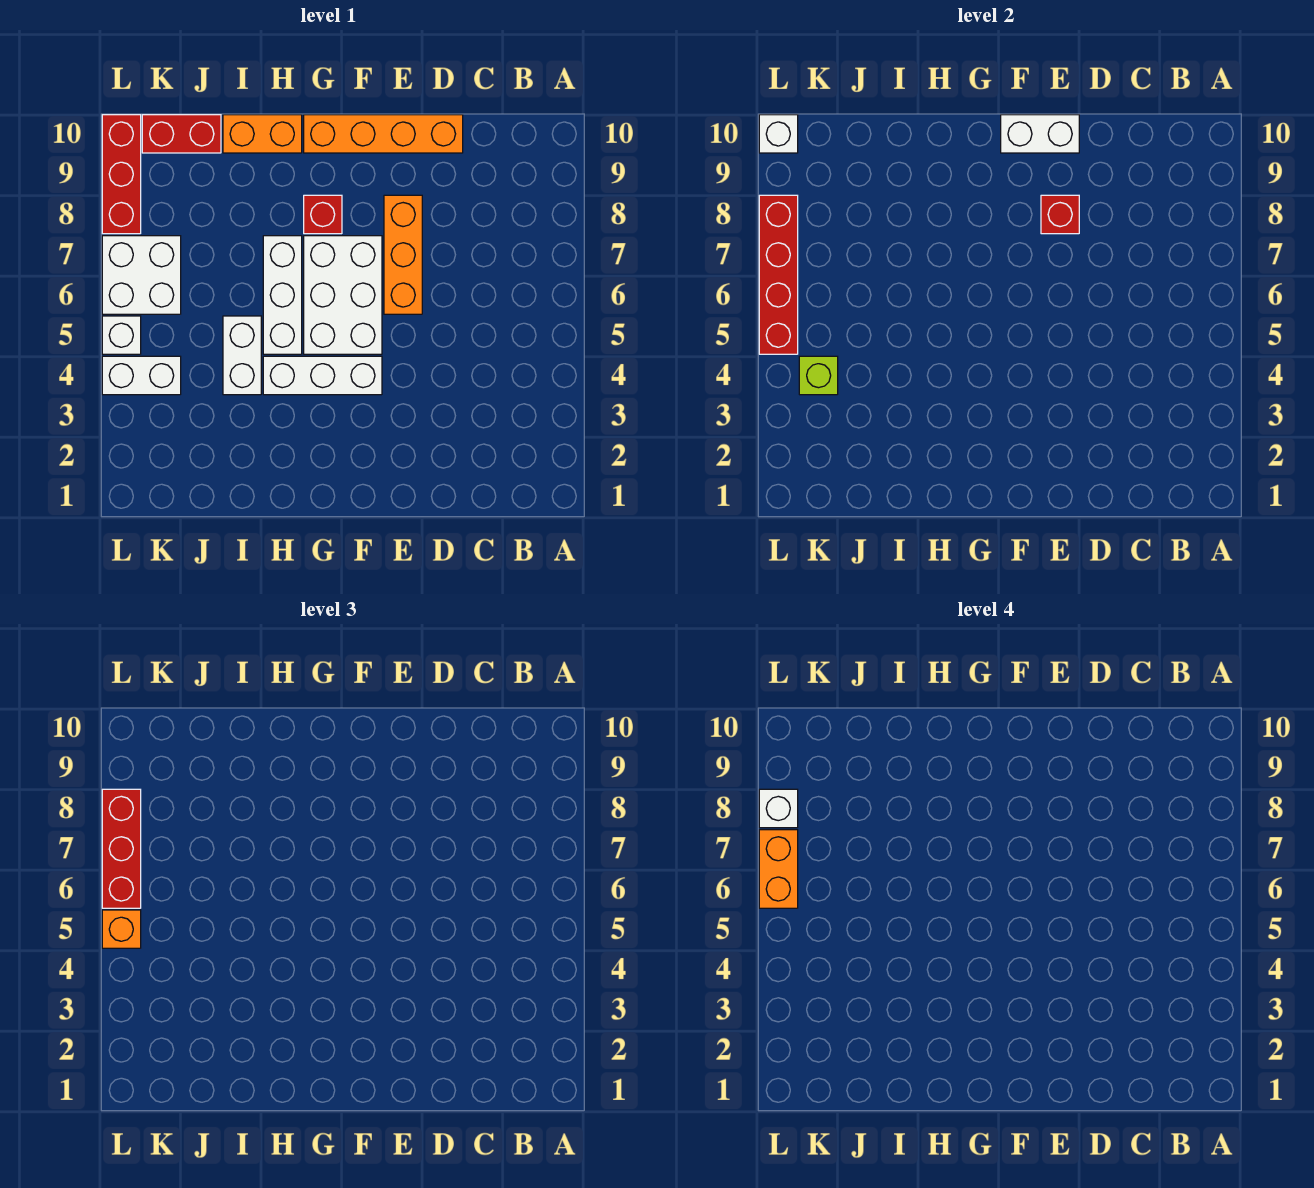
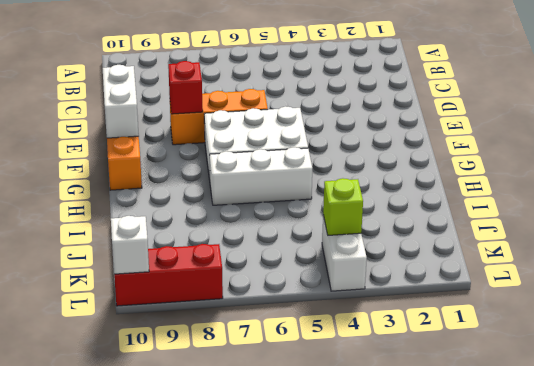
none -> white 1x3 brick [263,356,382,395]
none -> red 1x1 brick [304,195,342,234]
none -> orange 1x2 brick [223,115,302,153]

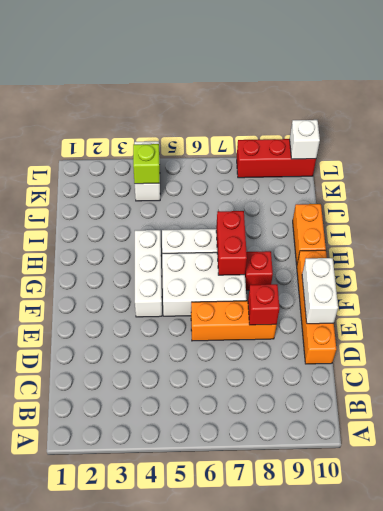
red 1x2 brick [216,211,247,275] -> red 1x2 brick moved to [142,115,221,153]
none -> white 1x2 brick [223,316,261,395]
none -> white 2x2 brick [102,236,181,314]
none -> white 1x1 brick [102,316,141,354]

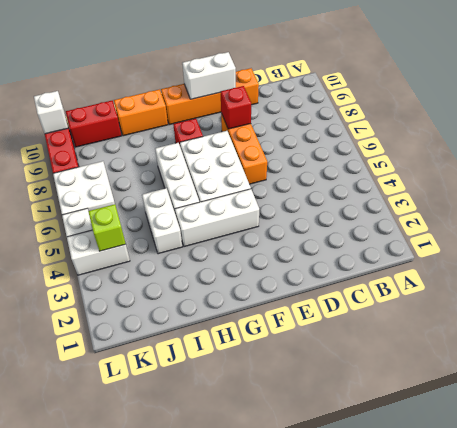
none -> red 1x4 brick [759,195,798,354]
none -> orange 1x1 brick [102,910,141,948]
none -> red 1x3 brick [102,789,141,908]

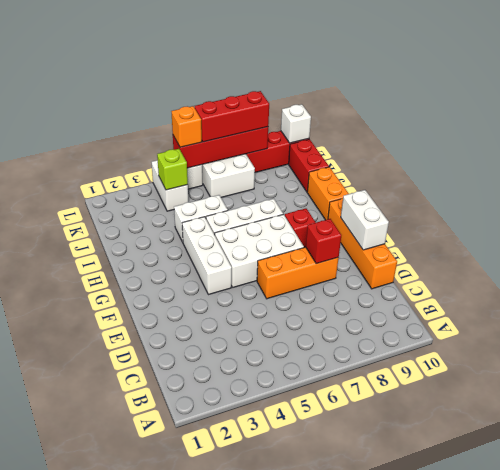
none -> orange 1x2 brick [759,830,798,908]
none -> white 1x1 brick [759,789,798,828]

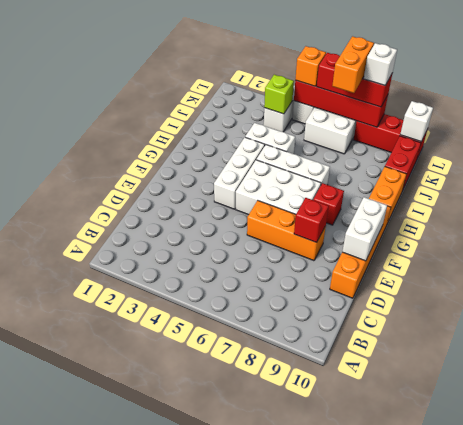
orange 1x2 brick [332,36,374,93] -> orange 1x2 brick turned to [759,830,798,908]

